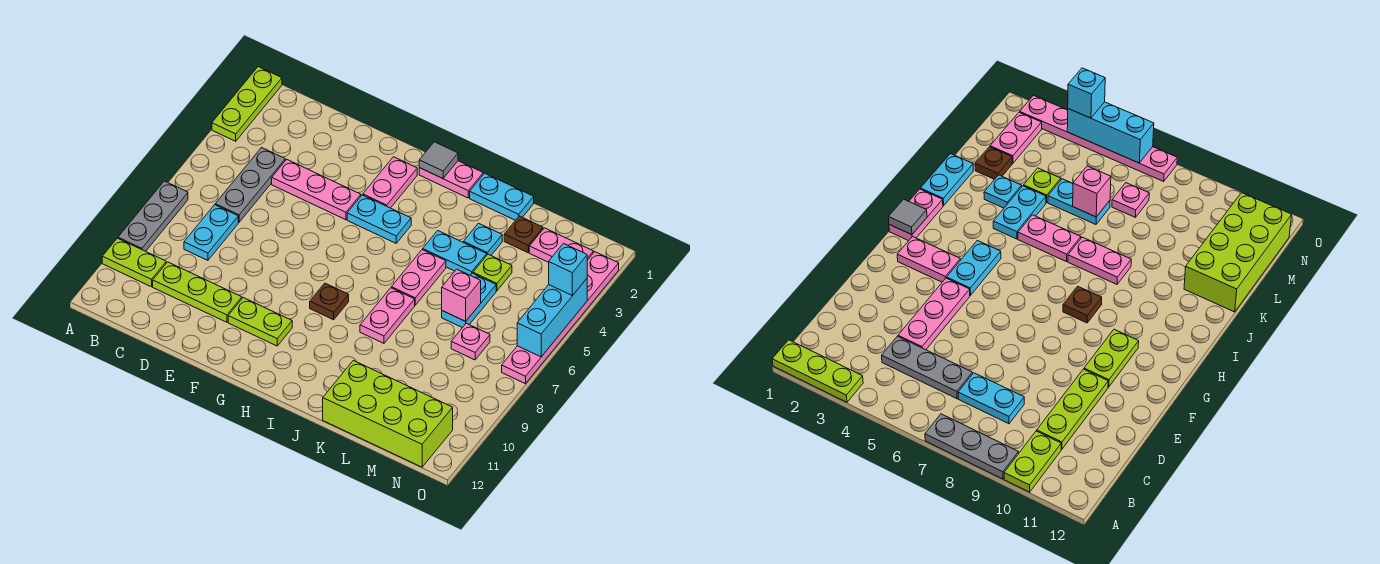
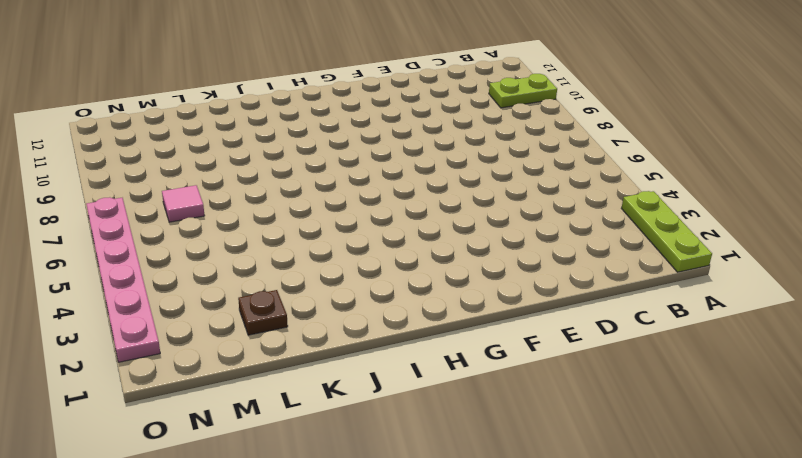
pink 1x1 tile [162,185,205,222] -> pink 1x1 plate [451,323,490,360]
none -> grey 1x3 plate [118,181,188,251]
none -> grey 1x3 plate [215,148,285,222]
none -> cyan 1x2 plate [184,205,238,260]

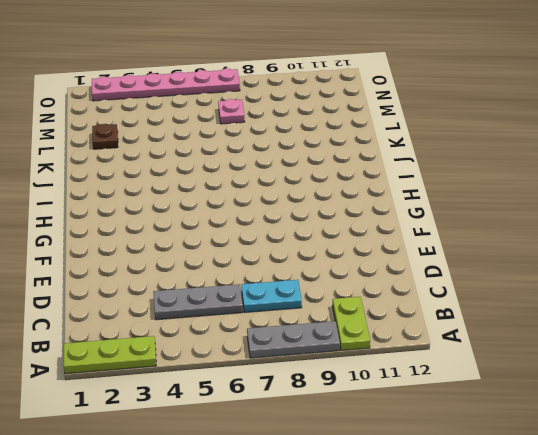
none -> lime 1x3 plate [153,262,242,322]
none -> pink 1x3 plate [272,159,361,220]
none -> lime 1x2 plate [228,298,292,346]

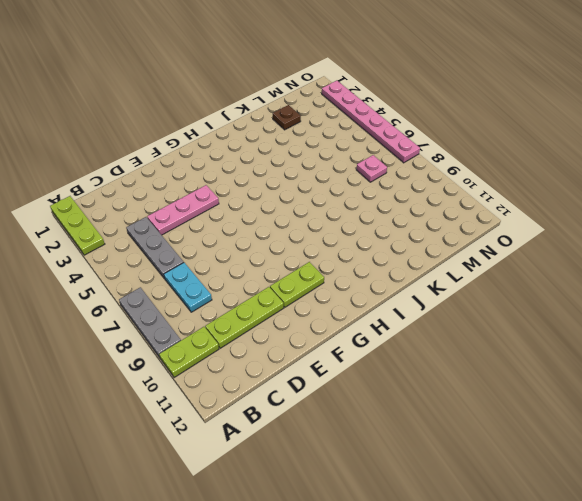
none -> pink 1x2 plate [363,157,417,208]
none -> cyan 1x2 plate [347,195,411,243]
none -> pink 1x2 plate [419,161,483,198]

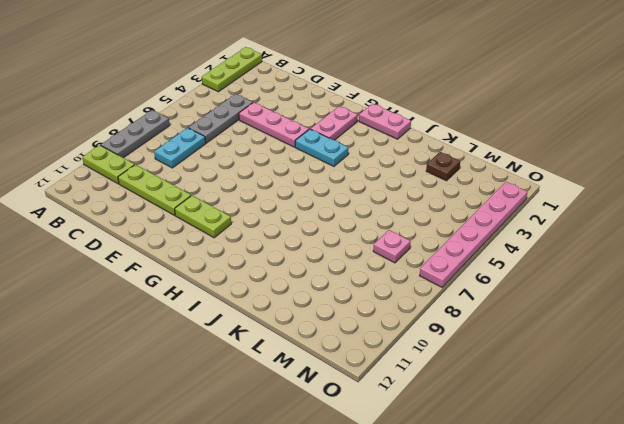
none -> brown 1x1 plate [310,283,349,320]
none -> cyan 1x2 plate [470,173,534,220]
none -> cyan 1x2 plate [423,231,487,275]

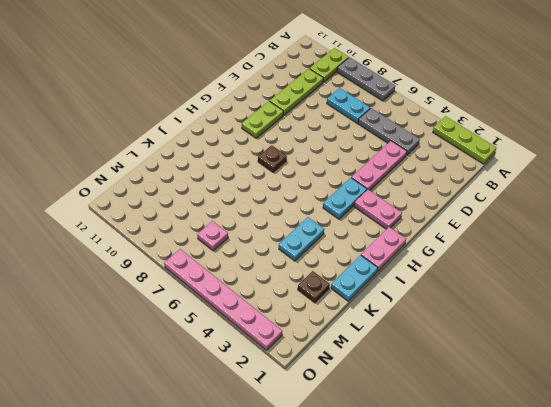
none -> pink 1x2 plate [391,250,446,305]
none -> pink 1x2 plate [360,288,415,343]
none -> cyan 1x1 plate [464,223,502,255]

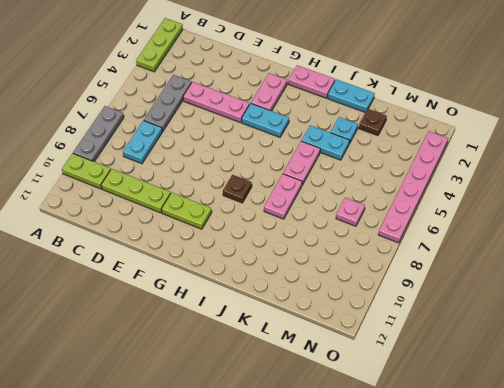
none -> lime 2x4 brick [323,360,453,467]
none -> lime 1x1 plate [473,254,512,291]
none -> cyan 1x2 plate [442,273,496,328]

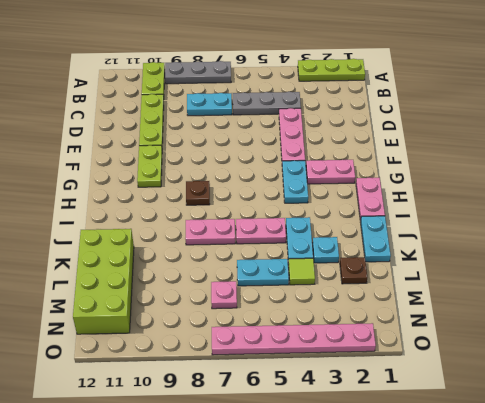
lime 1x1 tile [288,258,315,285] -> lime 1x1 plate [473,254,512,291]
none -> pink 1x2 plate [529,228,593,262]
none -> grey 1x1 tile [419,142,458,178]
none -> pink 1x1 brick [442,269,481,321]

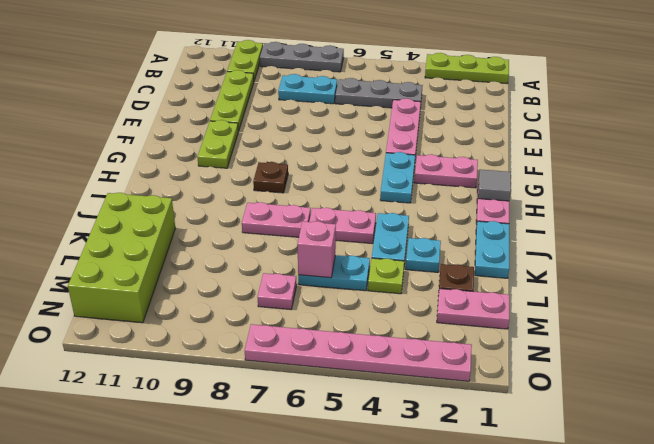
pink 1x2 plate [437,289,509,329] -> pink 1x2 plate turned to [529,228,593,262]
none -> cyan 1x3 brick [517,279,587,357]
none -> cyan 1x1 brick [549,244,587,296]

